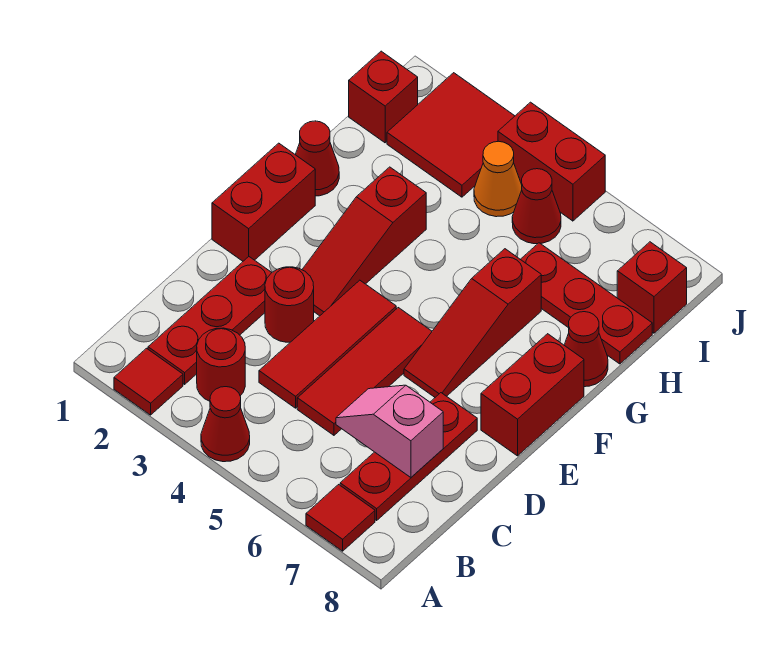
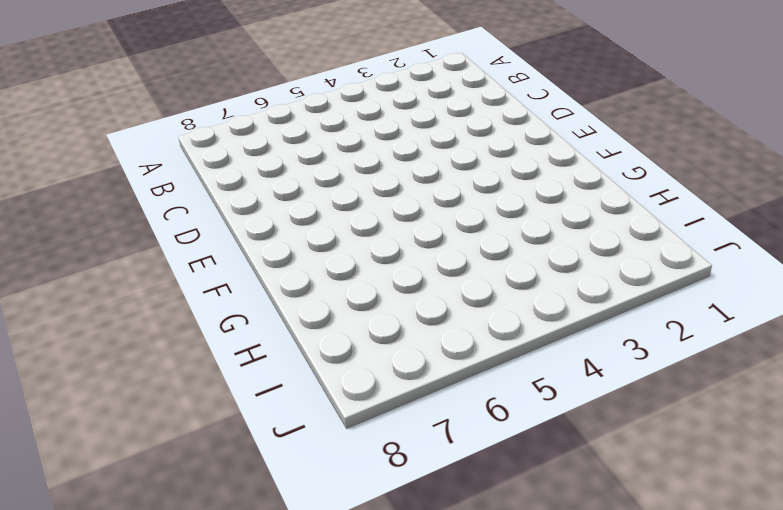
none -> red 1x1 tile [114,348,183,415]
none -> red 1x1 cone [201,387,250,462]
none -> red 1x1 tile [306,485,375,551]

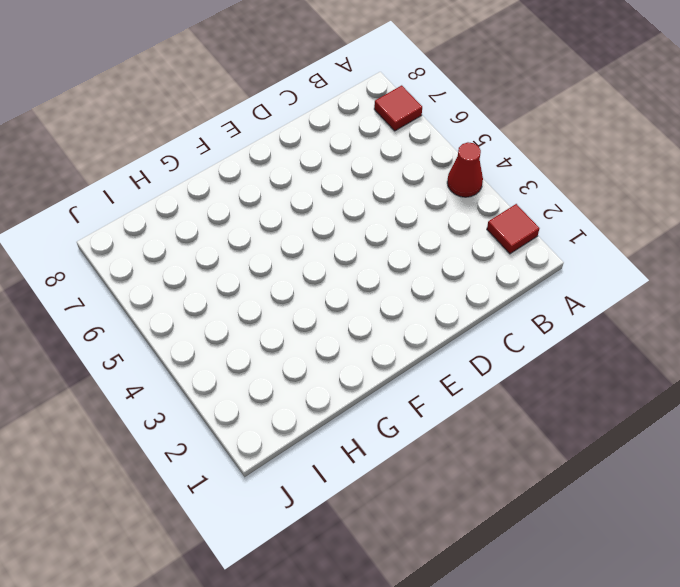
none -> red 1x3 plate [148,257,272,384]
none -> red 1x1 round brick [197,328,245,401]
none -> red 1x3 plate [340,393,477,520]

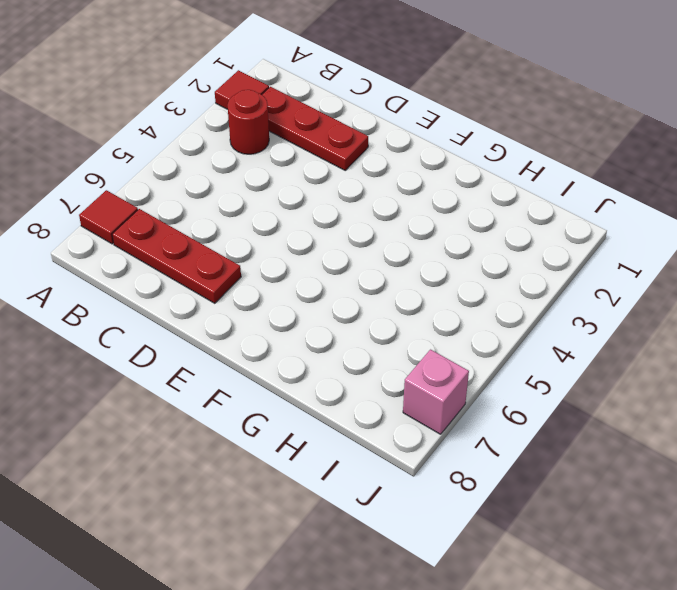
pink 1x1 brick [403,350,469,434] -> none
none -> red 1x1 cone [201,387,250,462]
none -> red 1x3 tile [259,280,396,408]
none -> red 1x3 tile [297,308,432,435]

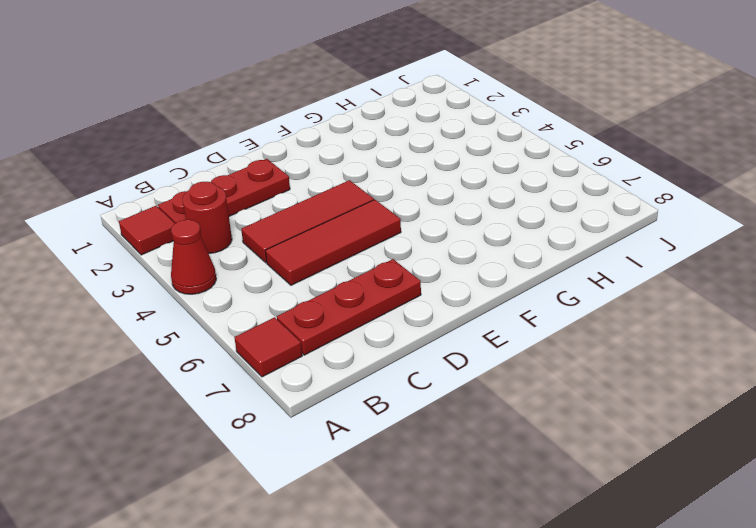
none -> red 1x1 round brick [265,267,314,342]
none -> red 1x2 brick [212,143,315,261]
none -> red 1x3 slope [302,167,426,316]

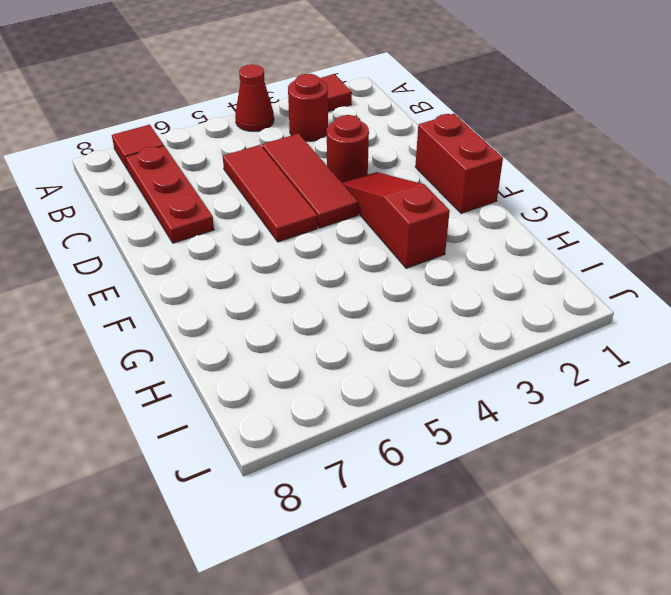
none -> red 1x3 plate [148,257,272,384]
none -> red 1x3 slope [404,249,541,397]
none -> red 1x2 brick [481,334,584,456]

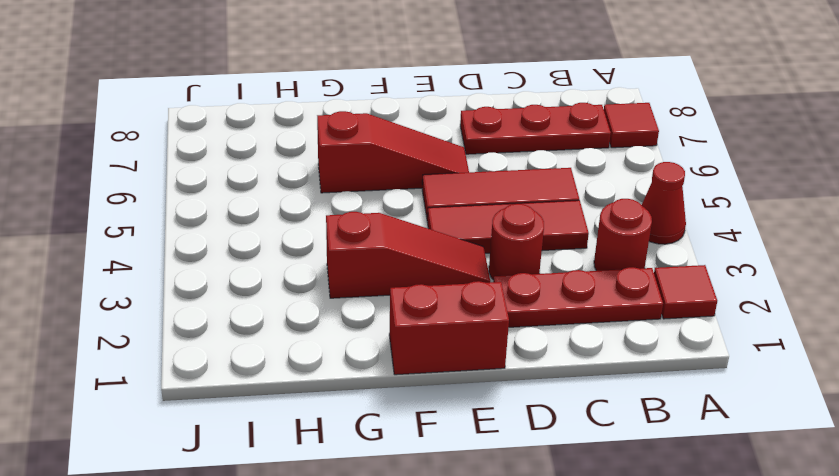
none -> red 1x2 brick [481,334,584,456]
none -> red 1x1 cone [295,121,339,196]
none -> red 1x1 cone [564,312,608,387]

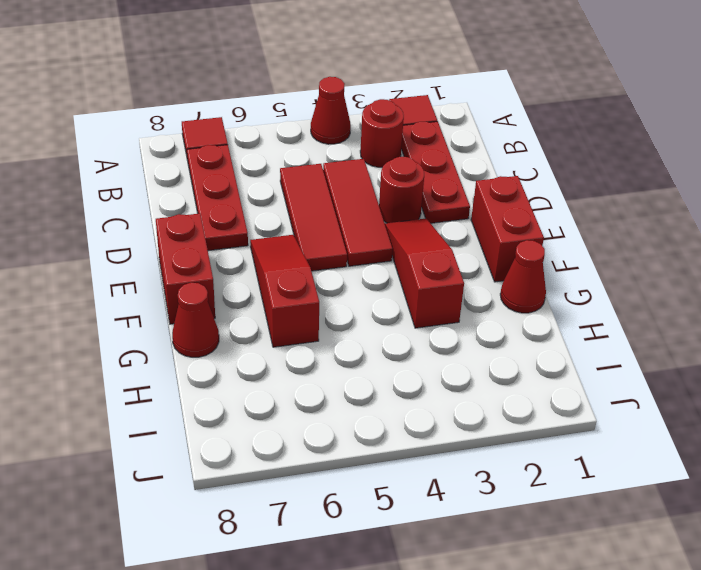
none -> red 1x3 plate [521,243,652,364]
none -> red 1x1 brick [349,51,418,143]
none -> red 2x2 tile [387,73,514,197]

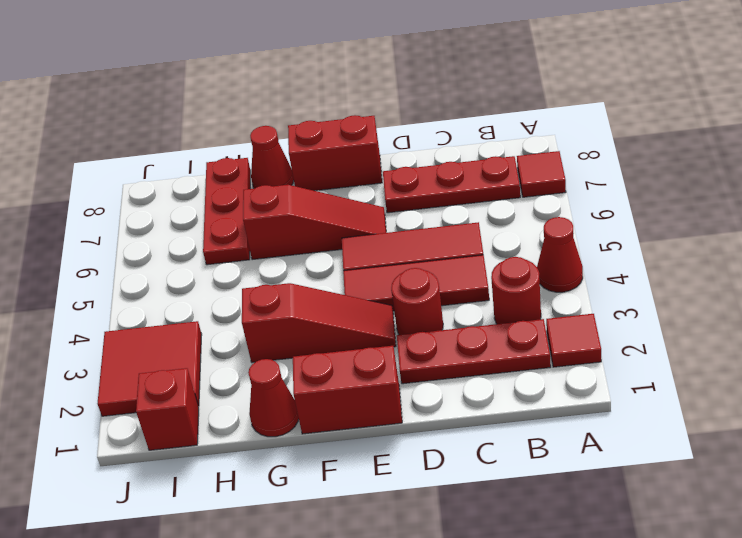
none -> orange 1x1 cone [474,141,522,217]
none -> red 1x1 cone [512,169,561,244]
none -> red 1x1 brick [617,242,687,333]

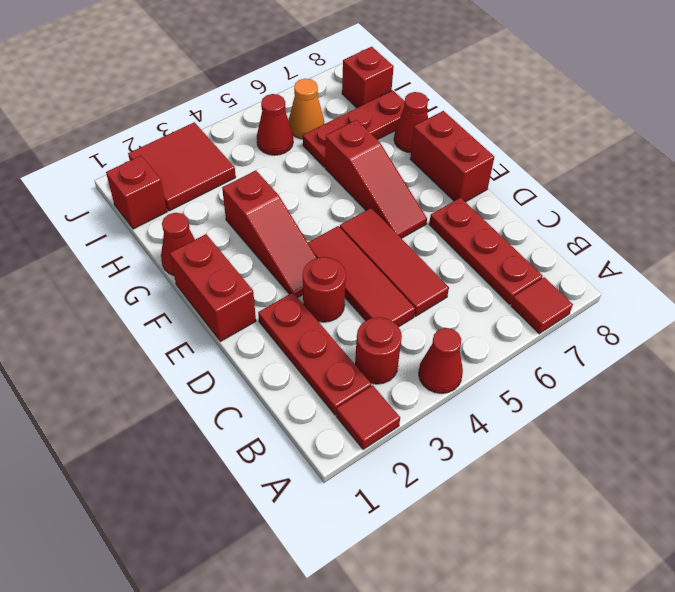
orange 1x1 cone [288,79,324,139] -> orange 1x1 cone moved to [474,141,522,217]
none -> red 1x2 brick [498,102,605,221]
none -> pink 1x2 slope [336,385,443,477]

